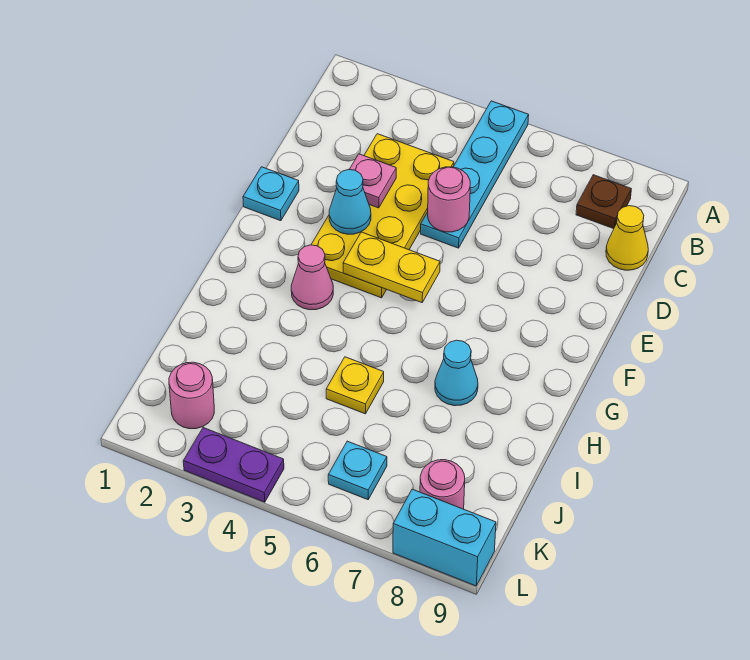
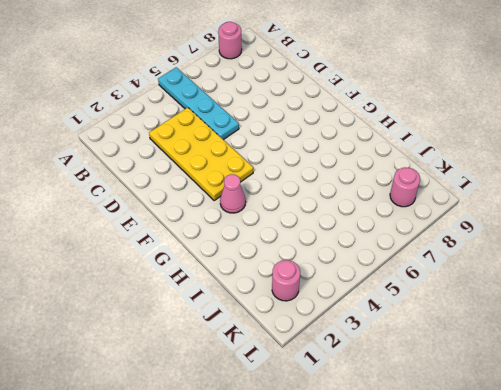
pink 1x1 round brick [218,22,242,59] -> pink 1x1 round brick moved to [428,167,470,232]
none -> brown 1x1 plate [576,175,631,229]
none -> yellow 1x1 cone [606,206,648,270]
none -> cyan 1x1 plate [243,167,299,221]

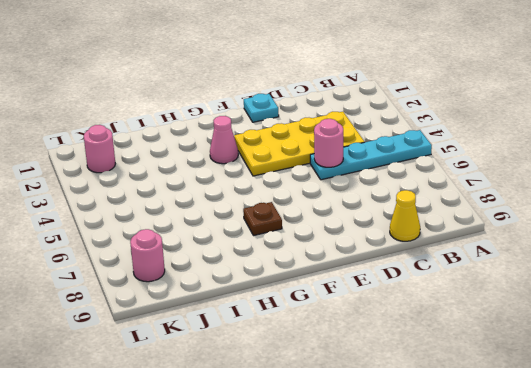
brown 1x1 plate [243,202,282,236] -> brown 1x1 plate moved to [576,175,631,229]
none -> cyan 1x1 cone [435,340,478,406]
none -> yellow 1x1 plate [326,357,384,414]
none -> cyan 1x1 plate [328,441,387,500]

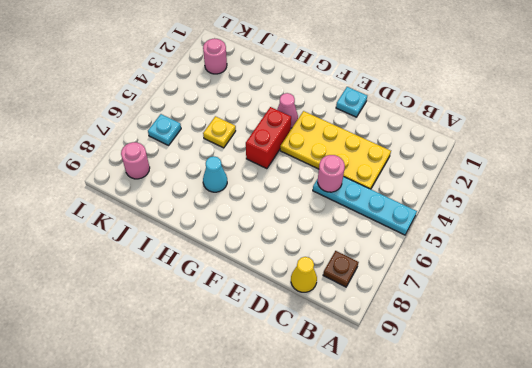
red 1x2 brick [246,107,291,169] -> none
none -> purple 1x2 plate [183,428,284,502]
none -> cyan 1x2 brick [393,489,496,586]
none -> pink 1x1 plate [349,154,396,208]

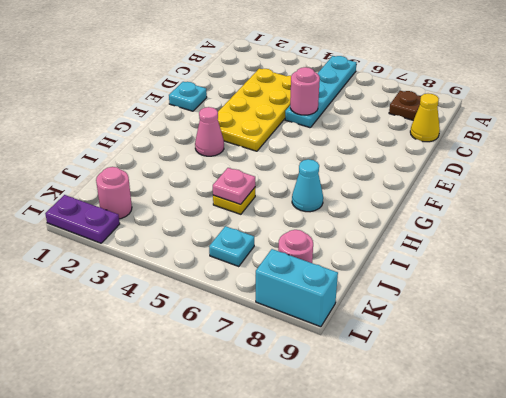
pink 1x1 plate [213,168,255,204] -> pink 1x1 plate moved to [349,154,396,208]
purple 1x2 plate [45,195,120,243] -> purple 1x2 plate moved to [183,428,284,502]
none -> cyan 1x1 cone [329,169,371,234]
none -> yellow 1x2 plate [343,232,440,303]

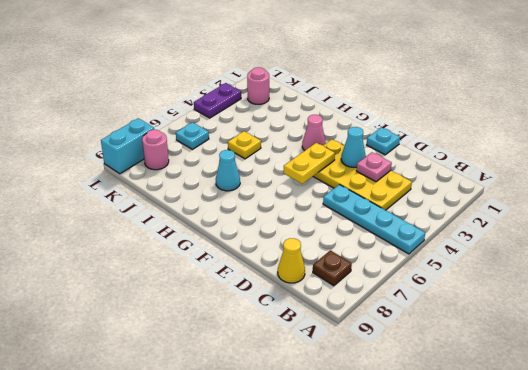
none -> pink 1x1 round brick [428,167,470,232]

